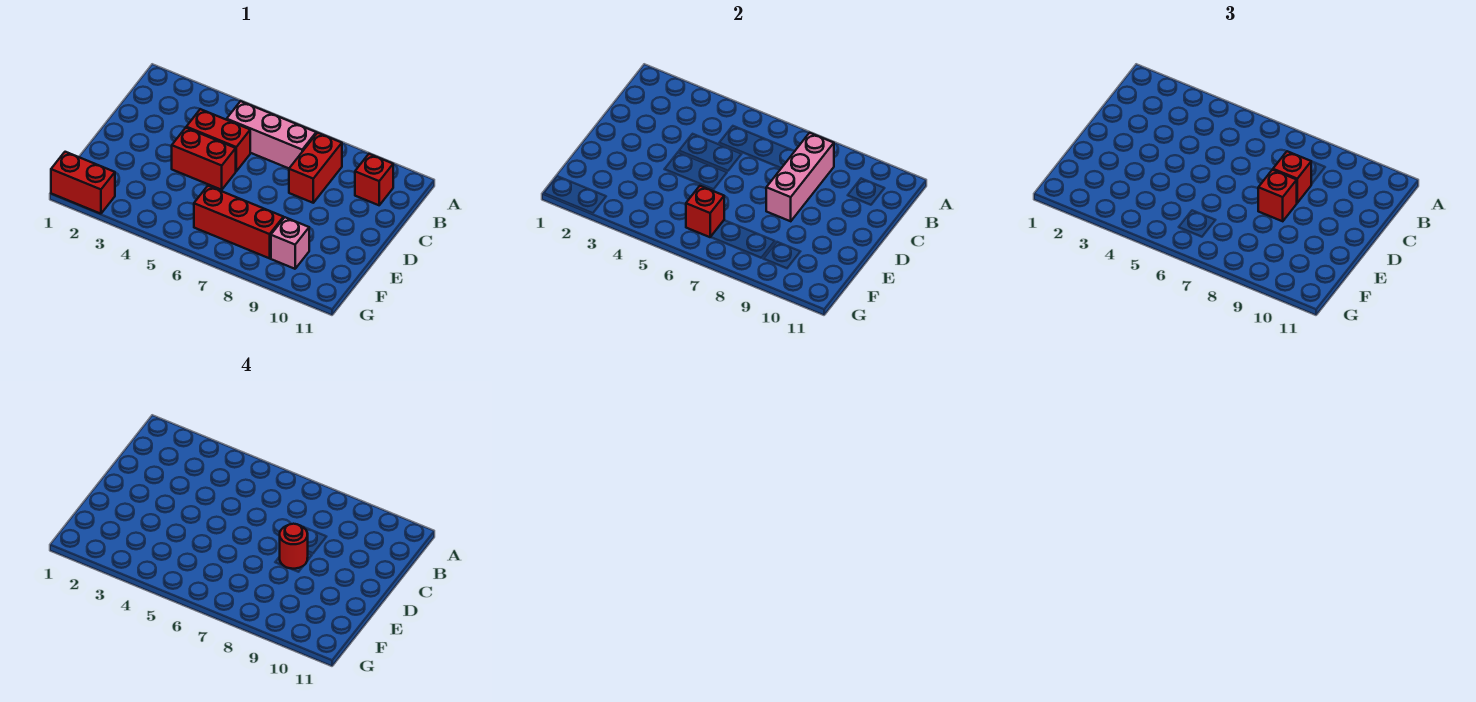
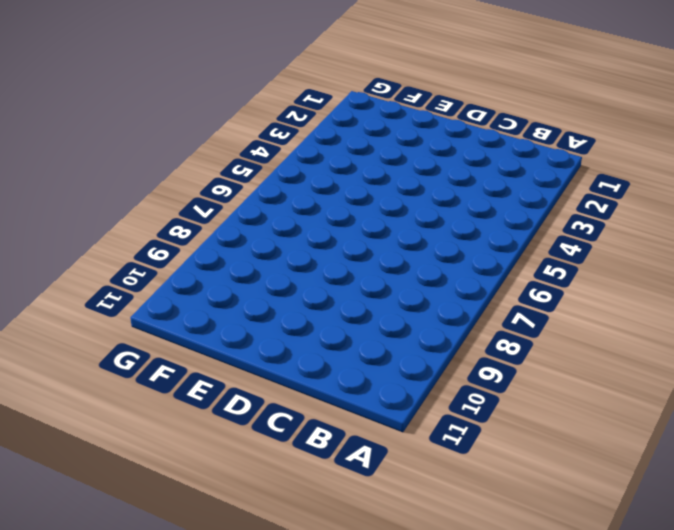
none -> pink 1x3 brick [227,101,316,168]
none -> red 1x2 brick [289,133,342,203]
none -> red 1x1 brick [355,154,393,205]

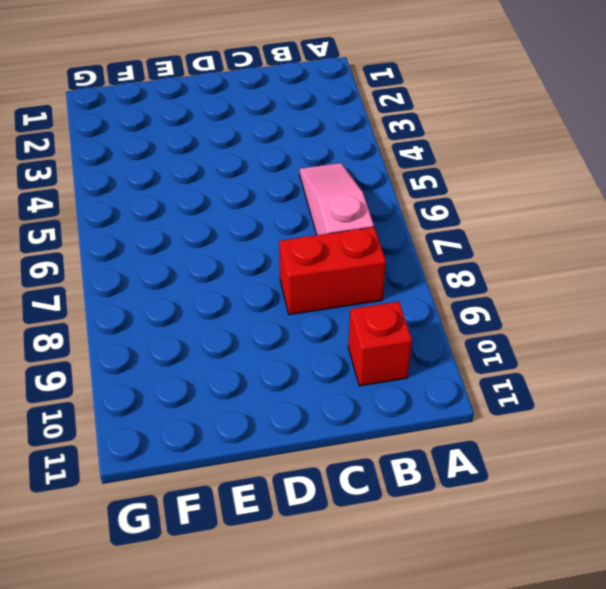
pink 1x3 slope [300,163,374,235] -> pink 1x3 brick [227,101,316,168]
none -> red 1x2 brick [186,109,250,171]
none -> red 1x2 brick [172,128,236,190]
none -> red 1x3 brick [194,186,284,258]

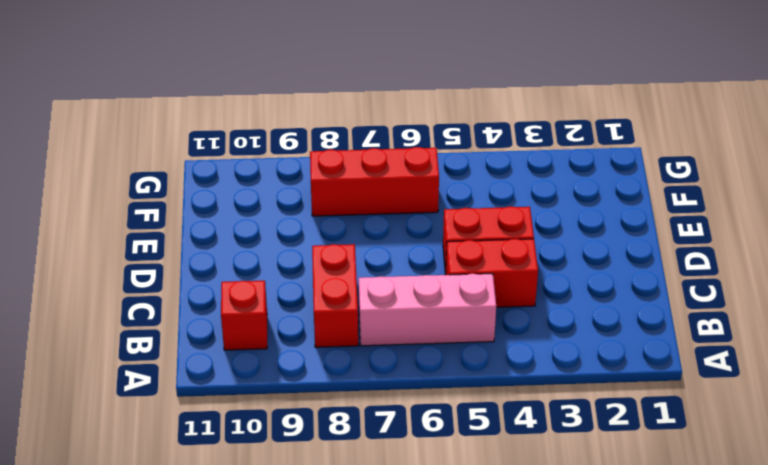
none -> pink 1x1 brick [271,217,309,269]
none -> red 1x2 brick [51,152,115,214]
none -> pink 1x3 brick [766,133,834,221]

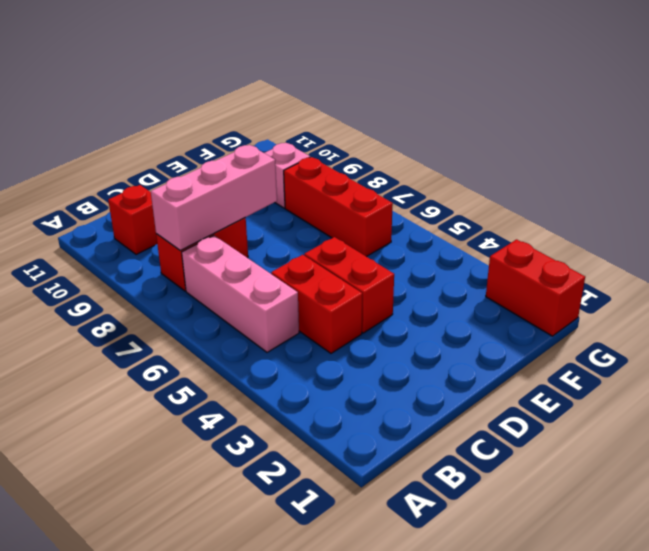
none -> red 1x1 brick [686,186,724,237]
none -> red 1x1 brick [1273,151,1311,203]
none -> red 1x1 brick [1258,170,1297,221]

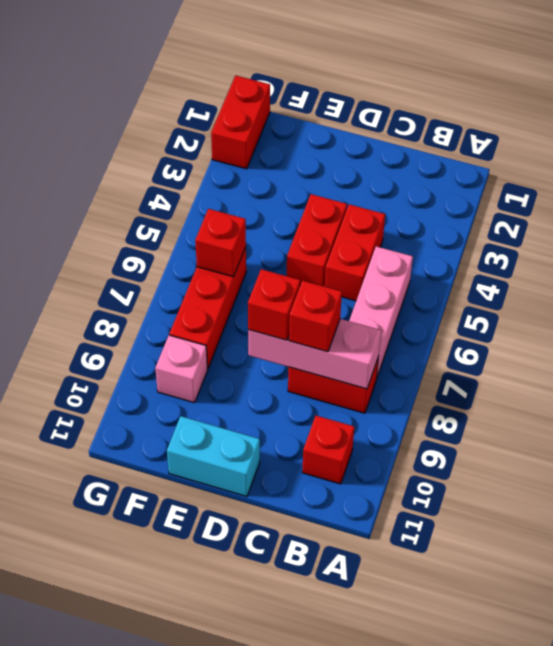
cyan 1x2 brick [167,416,260,497] -> none
none -> red 1x1 round brick [280,524,308,569]

